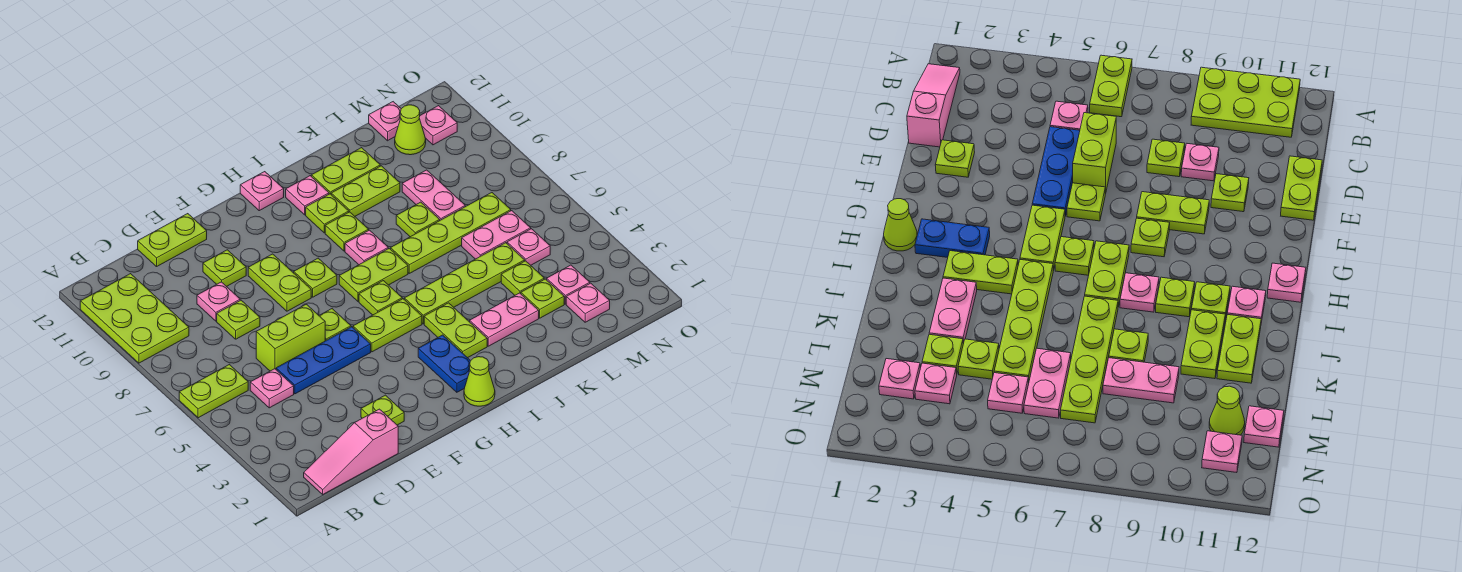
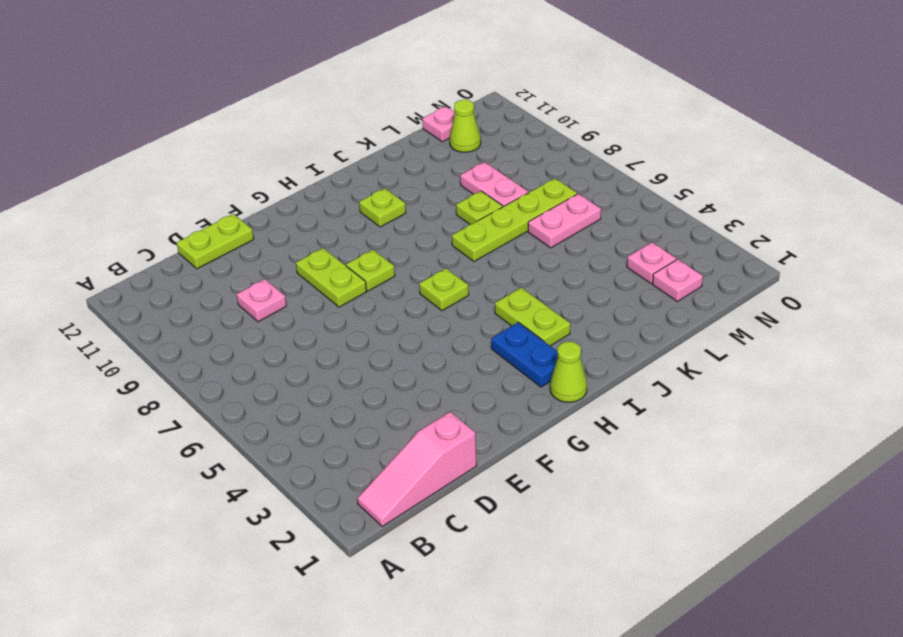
none -> lime 1x2 plate [179,365,248,418]
none -> lime 2x3 plate [80,274,189,363]
none -> pink 1x1 plate [250,369,294,408]
none -> blue 1x3 plate [276,327,371,394]

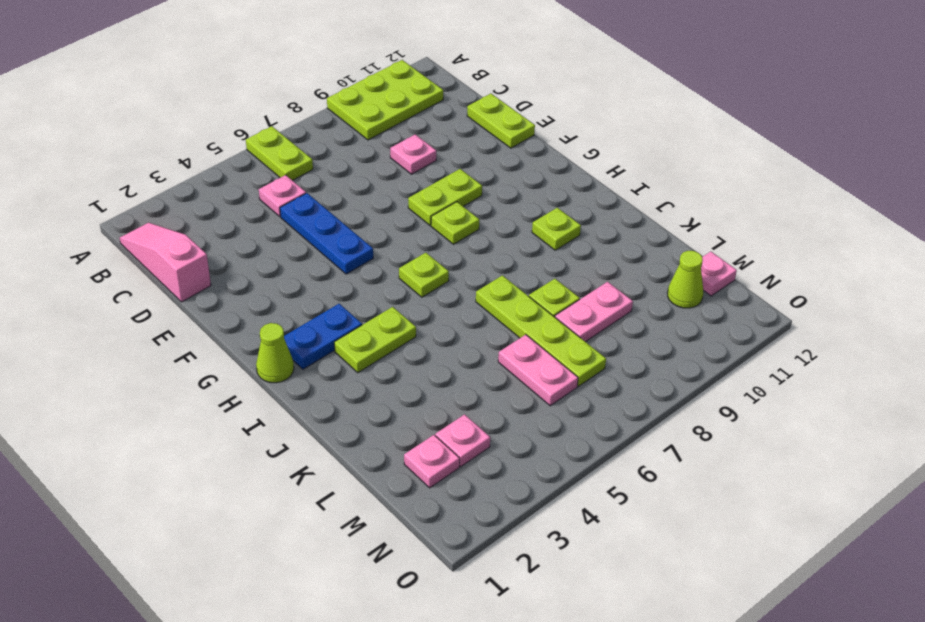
none -> lime 1x2 brick [256,304,325,371]
none -> lime 1x1 plate [217,300,260,339]
none -> lime 1x1 plate [361,395,404,425]
none -> lime 1x1 plate [203,250,246,287]

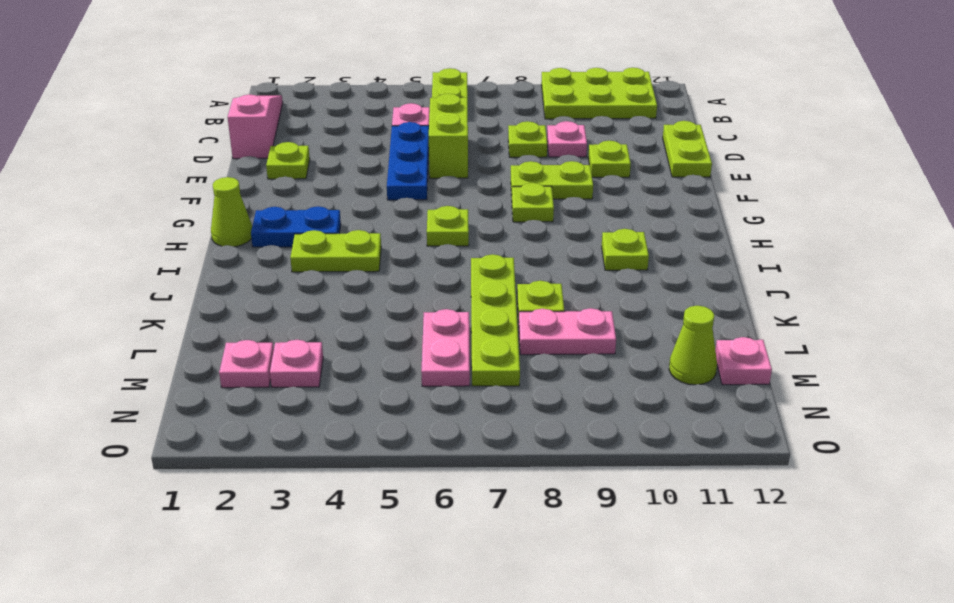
none -> lime 1x1 plate [319,309,351,341]
none -> lime 1x2 plate [353,299,422,352]
none -> lime 1x2 plate [339,248,408,301]
none -> pink 1x1 plate [240,172,284,211]

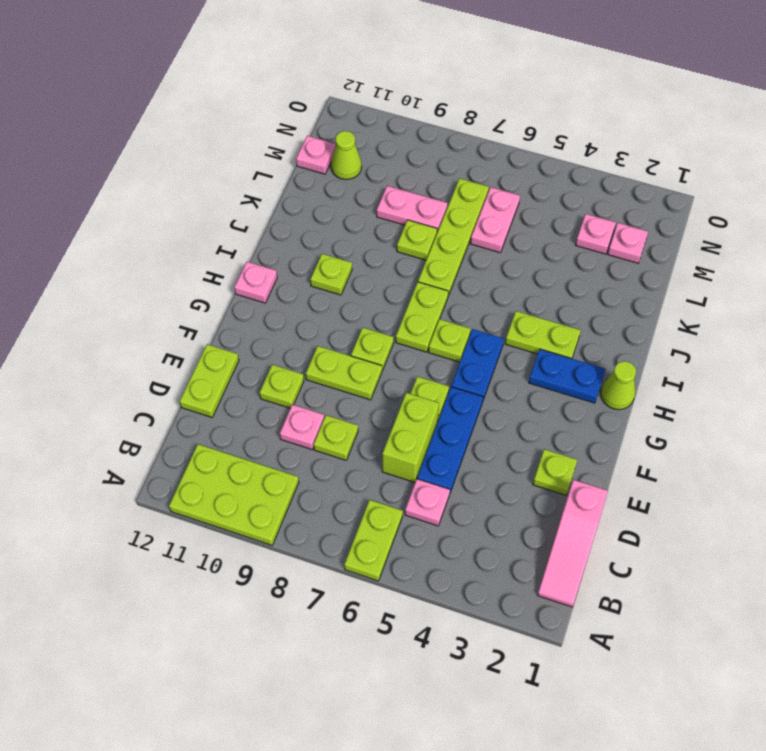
blue 1x2 plate [451,329,504,400] -> lime 1x2 plate [353,299,422,352]
none -> lime 1x4 plate [404,243,525,324]
none -> pink 1x1 plate [345,230,388,265]
none -> lime 1x1 plate [325,212,369,251]
none -> pink 1x1 plate [286,176,329,215]

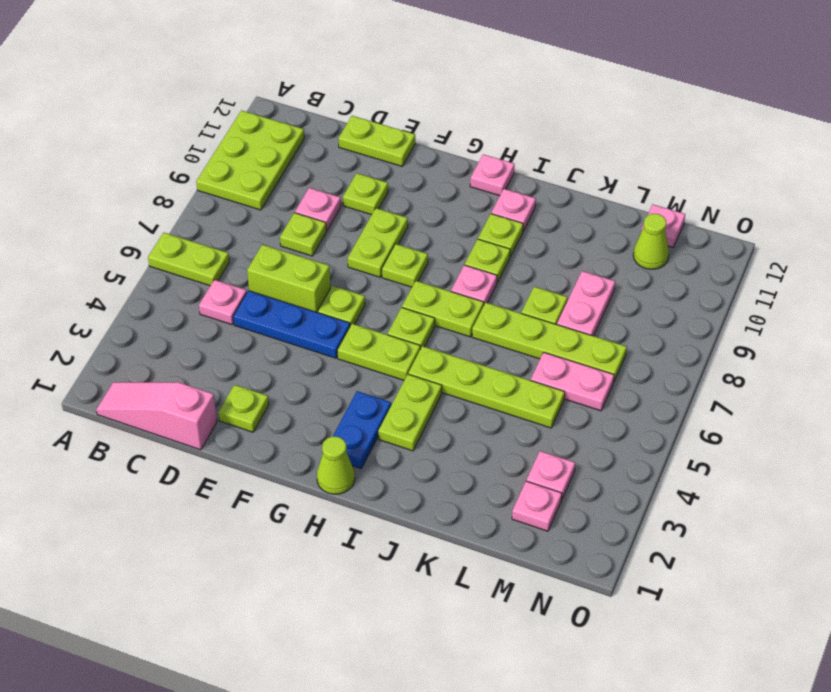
none -> pink 1x2 plate [470,293,539,346]
none -> lime 1x2 plate [331,166,400,216]
none -> lime 1x2 plate [311,148,380,194]
none -> lime 1x1 plate [521,279,564,318]

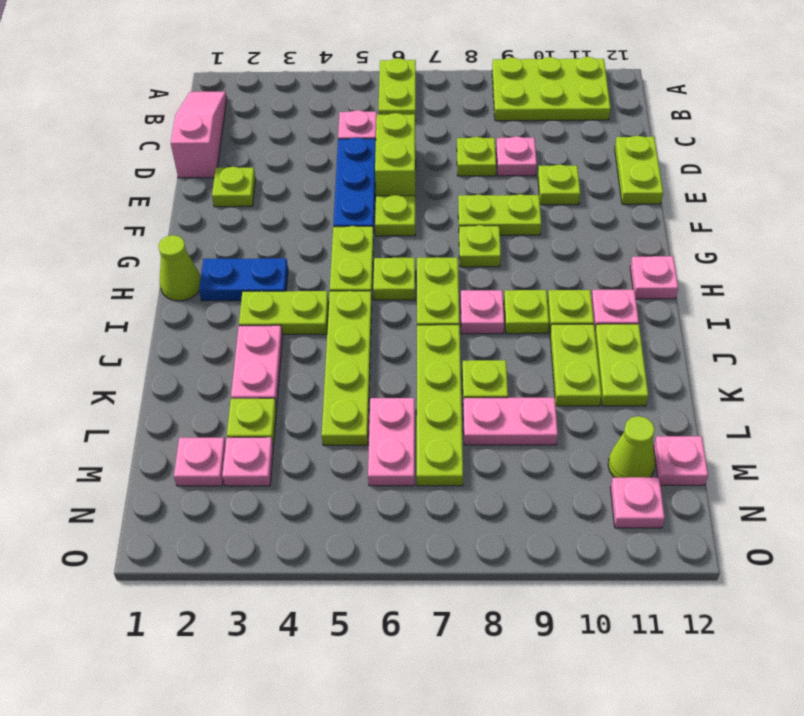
none -> lime 1x1 plate [501,261,544,295]
none -> pink 1x1 plate [507,229,550,265]

